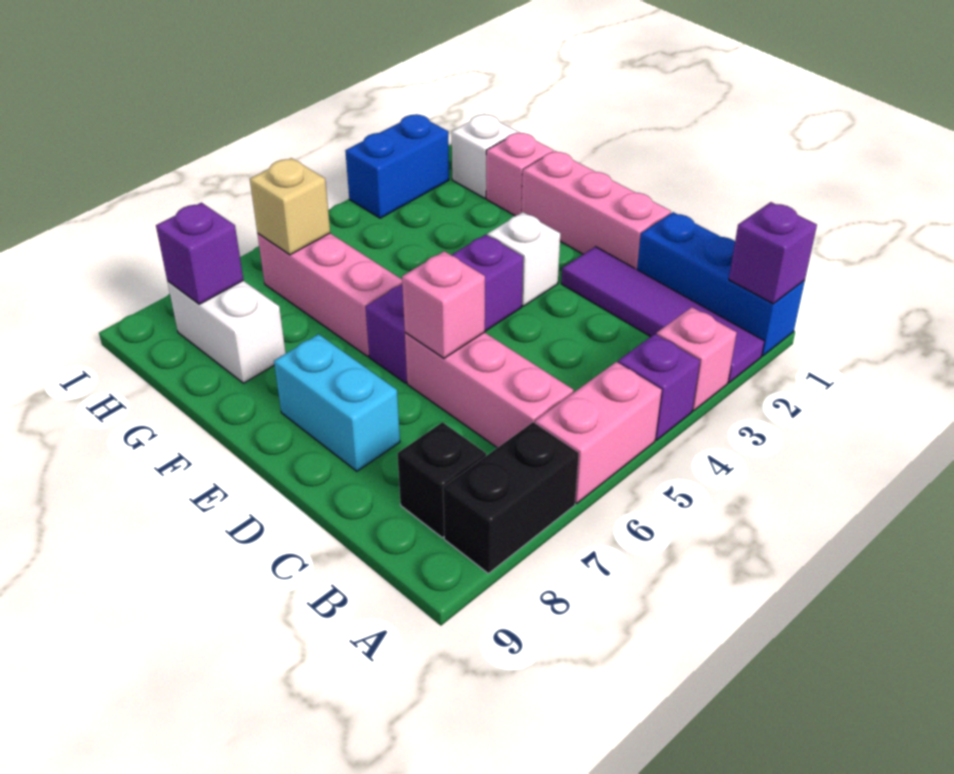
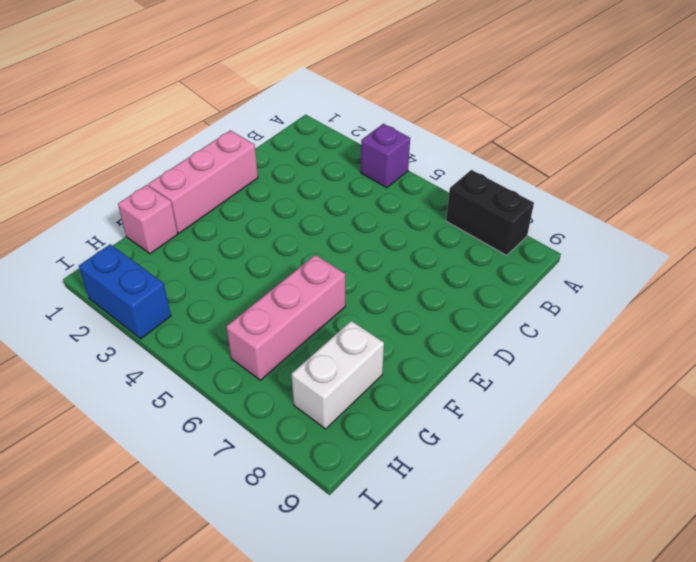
none -> blue 1x3 brick [637,212,805,356]
none -> purple 1x4 tile [561,247,765,383]
none -> pink 1x1 brick [657,307,737,411]

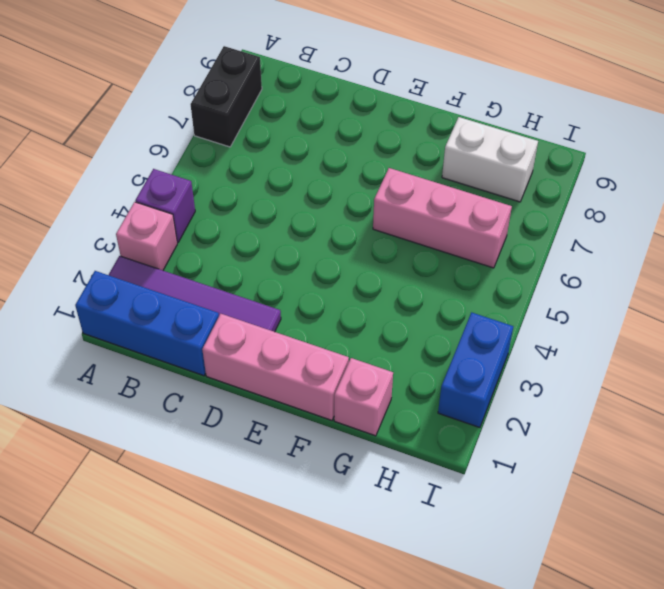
none -> pink 1x2 brick [535,362,662,503]
none -> pink 1x3 brick [405,332,574,448]
none -> black 1x1 brick [397,422,486,538]

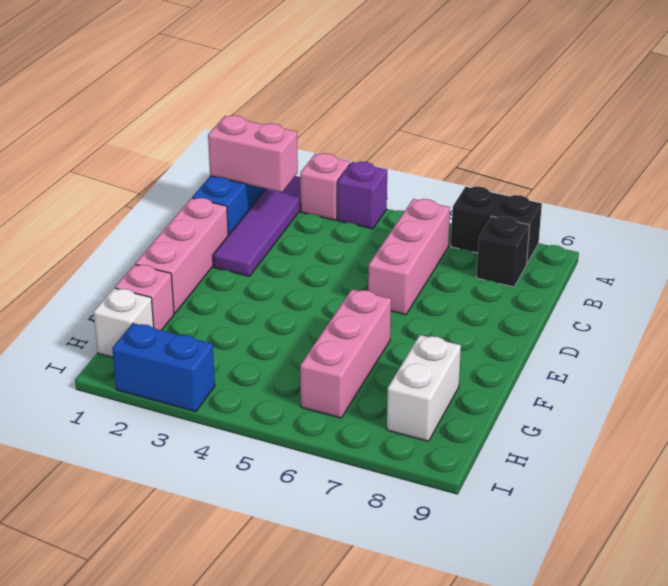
pink 1x2 brick [208,115,298,192] -> pink 1x2 brick moved to [535,362,662,503]
none -> cyan 1x2 brick [274,334,400,471]
none -> white 1x1 brick [487,212,560,306]
none -> purple 1x3 brick [365,234,523,383]

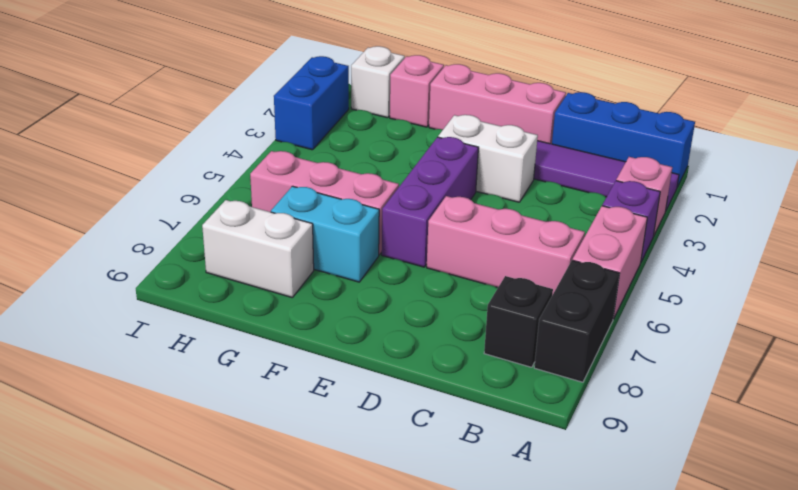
white 1x2 brick [438,115,538,202] -> white 1x1 brick [487,212,560,306]
cyan 1x2 brick [271,186,379,282] -> cyan 1x2 brick moved to [274,334,400,471]
none -> purple 1x1 brick [729,202,817,304]
none -> pink 1x1 brick [402,251,485,358]
none -> tan 1x1 brick [250,158,330,255]

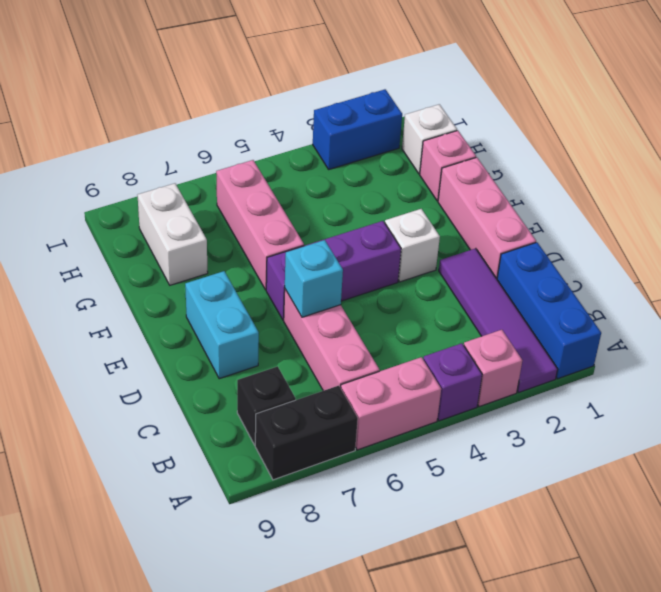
cyan 1x1 brick [285,240,343,317] -> pink 1x1 brick [402,251,485,358]
none -> purple 1x1 brick [729,202,817,304]
none -> tan 1x1 brick [250,158,330,255]
none -> purple 1x1 brick [156,203,243,304]

